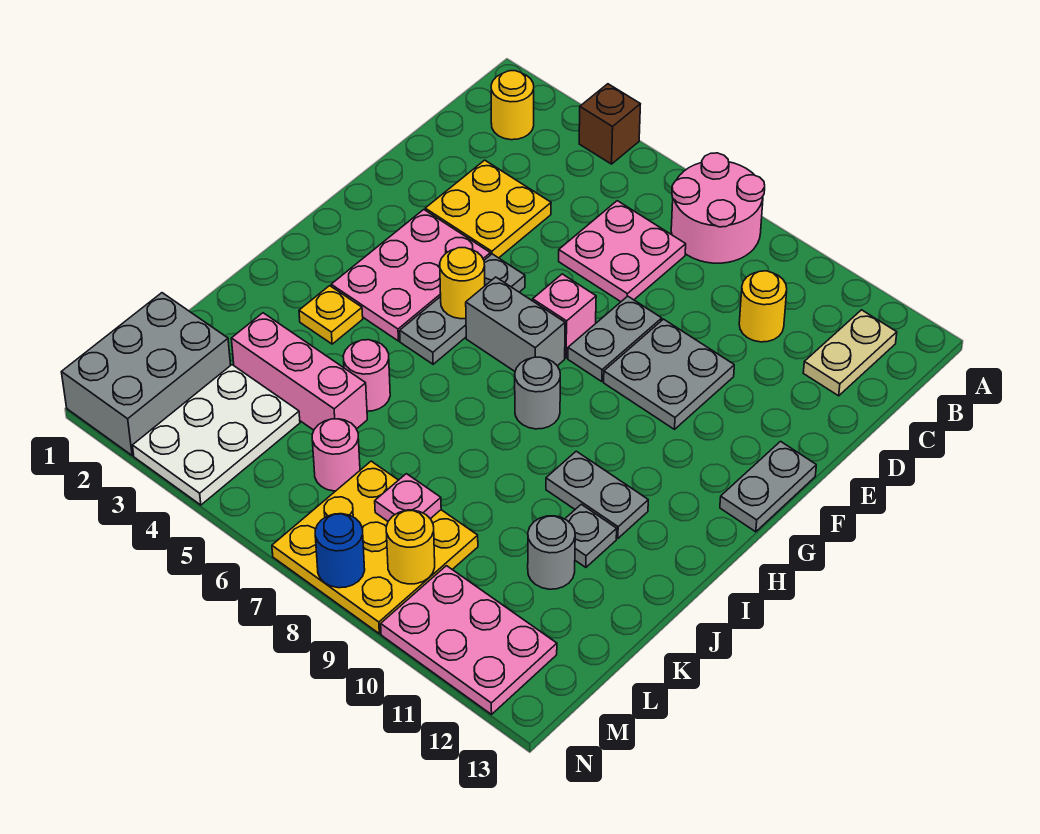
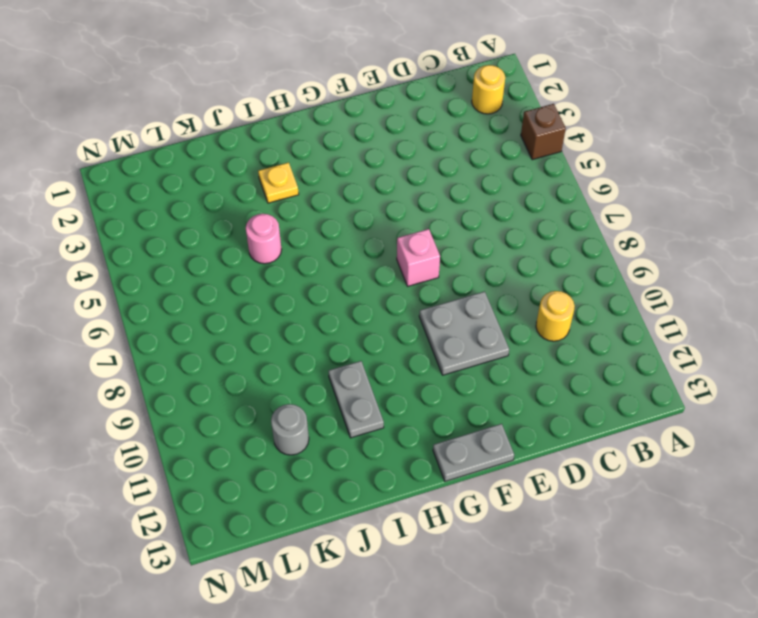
none -> pink 2x2 round brick [671,153,765,263]
none -> tan 1x2 plate [803,310,897,396]
none -> pink 2x2 plate [559,201,686,302]
none -> yellow 2x2 plate [425,160,551,258]

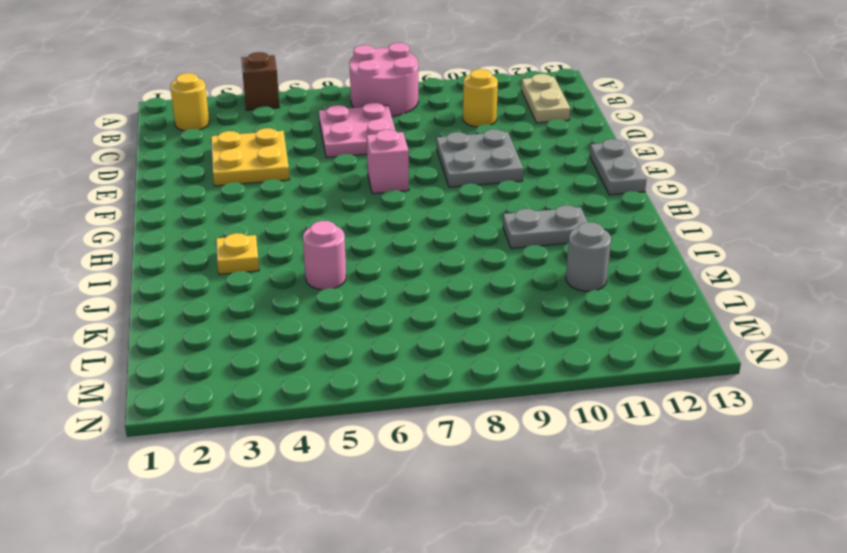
none -> grey 1x2 plate [568,296,662,382]
none -> pink 2x3 plate [331,210,490,341]
none -> grey 1x3 plate [400,254,525,364]
none -> grey 1x2 brick [466,277,565,371]

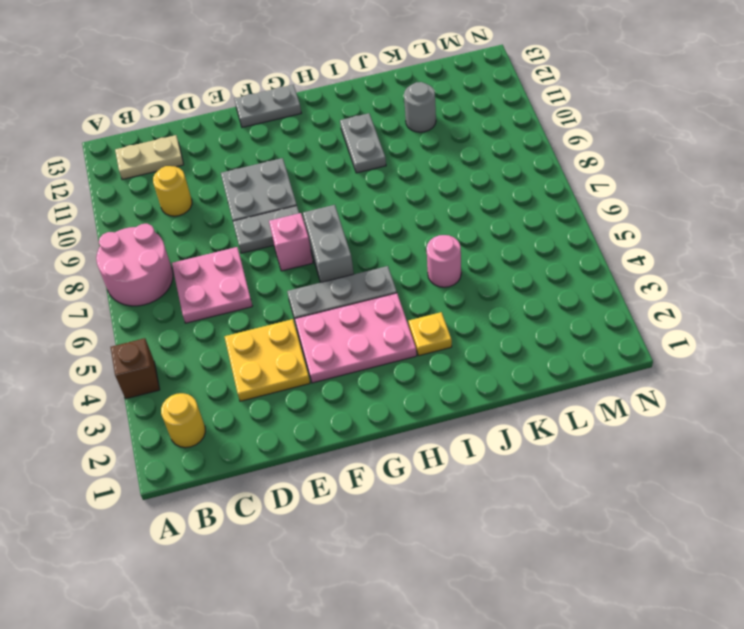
none -> grey 1x1 round brick [515,357,560,429]
none -> grey 1x1 plate [565,504,617,567]
none -> pink 1x3 brick [231,313,367,430]
none -> grey 2x3 brick [62,293,231,455]

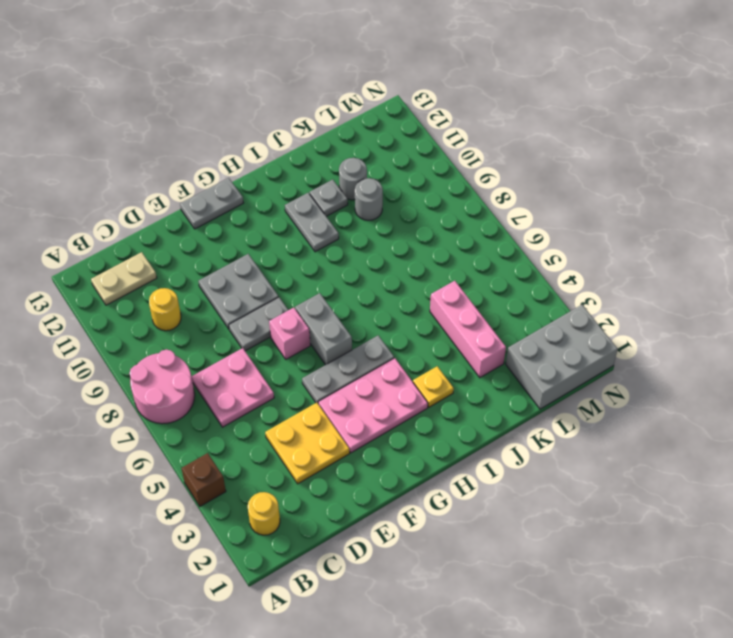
grey 1x1 round brick [355,178,383,220] -> grey 1x1 round brick moved to [515,357,560,429]
none -> pink 1x1 round brick [343,340,390,411]
none -> white 2x3 plate [132,365,300,505]
none -> pink 1x1 round brick [312,419,360,491]
none -> yellow 3x3 plate [272,461,478,634]

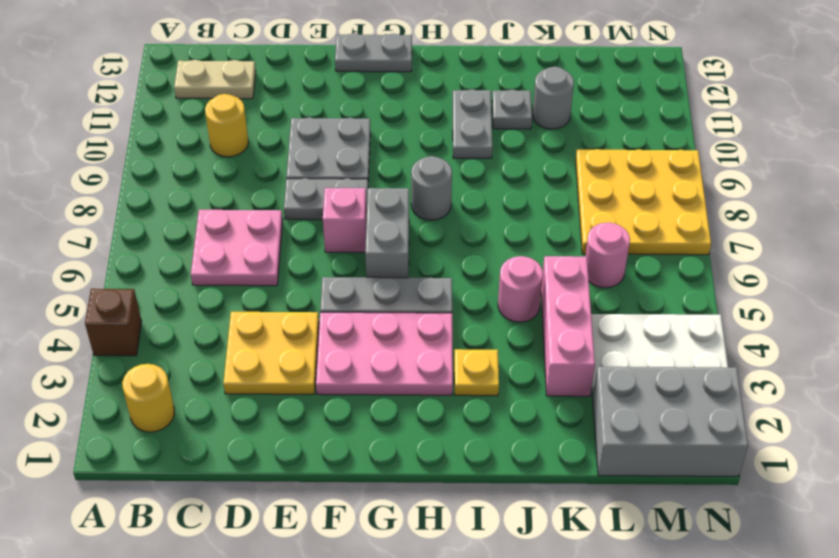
none -> pink 2x2 round brick [671,153,765,263]
none -> pink 2x3 plate [381,566,557,714]
none -> yellow 1x1 round brick [440,248,485,319]
none -> pink 1x1 plate [375,474,441,521]

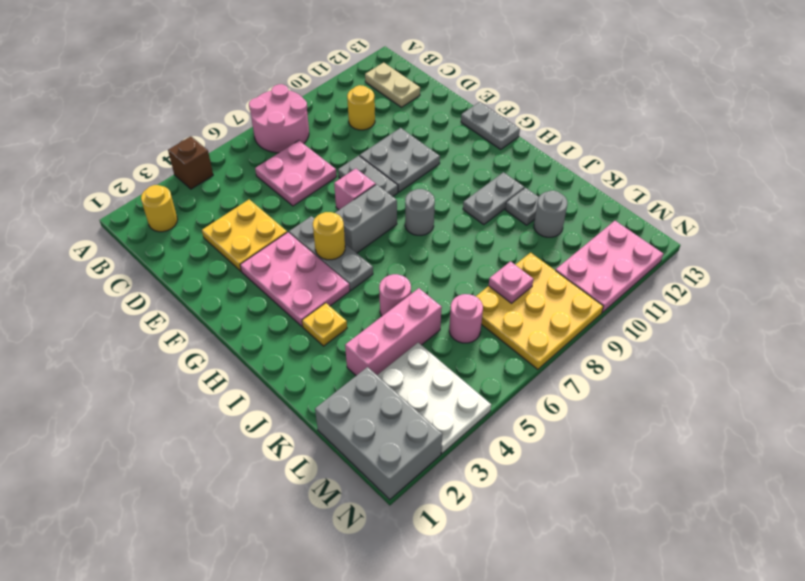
none -> yellow 1x1 round brick [386,510,435,584]
none -> blue 1x1 round brick [315,514,365,588]

